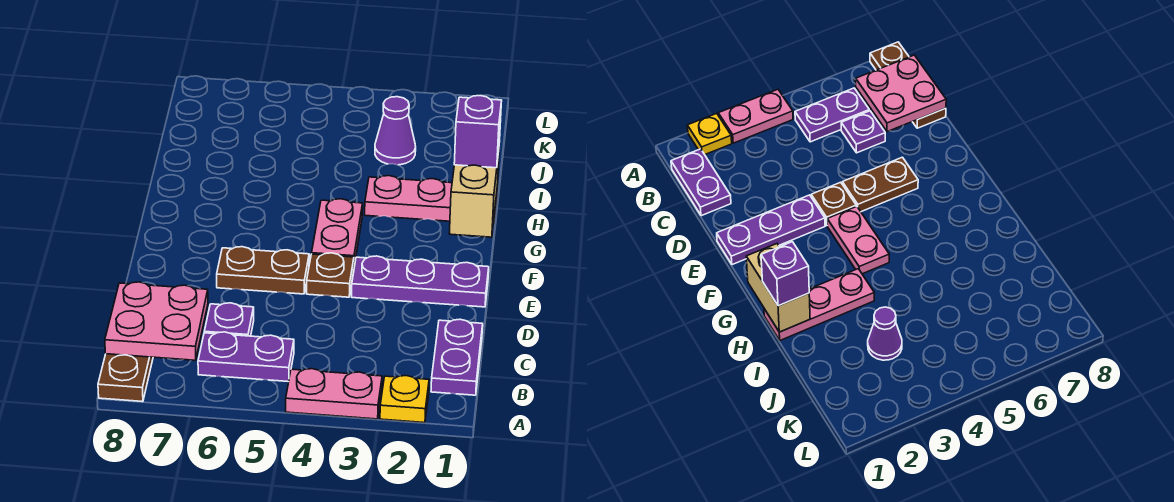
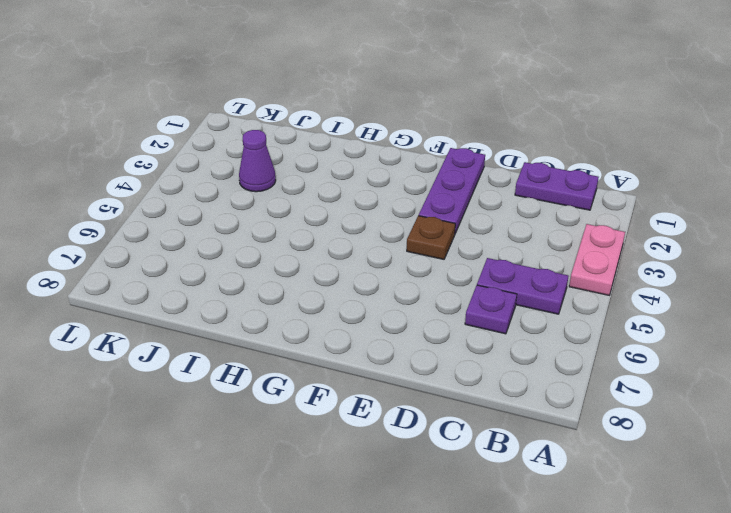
purple 1x2 plate [477,258,568,314] -> purple 1x2 plate turned to [198,332,294,382]
none -> yellow 1x1 plate [380,376,429,423]
none -> brown 1x3 plate [98,354,153,402]
none -> brown 1x2 plate [217,247,309,294]

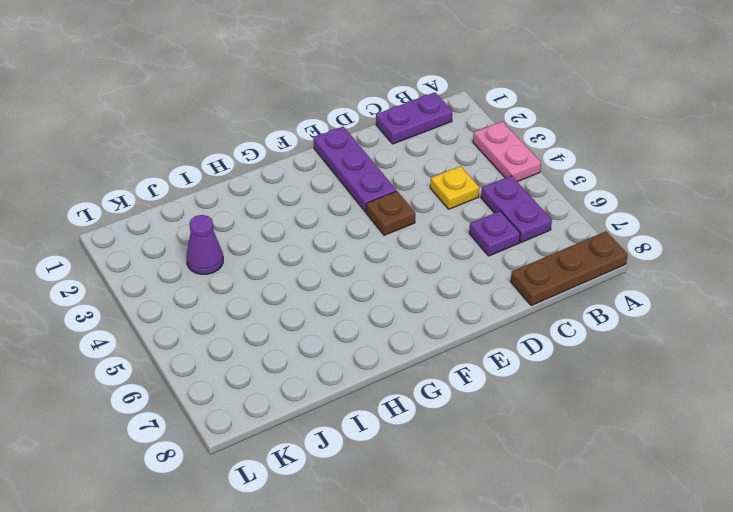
yellow 1x1 plate [430,166,479,209] -> yellow 1x1 plate moved to [380,376,429,423]
none -> brown 1x2 plate [217,247,309,294]
none -> pink 1x2 plate [312,199,363,266]
none -> pink 1x3 plate [365,176,497,224]

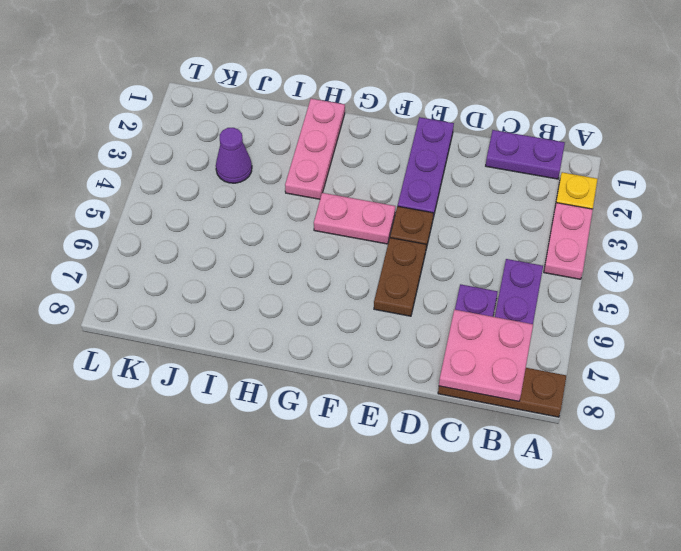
none -> tan 1x2 brick [449,152,499,237]
none -> purple 1x1 brick [454,96,502,168]

